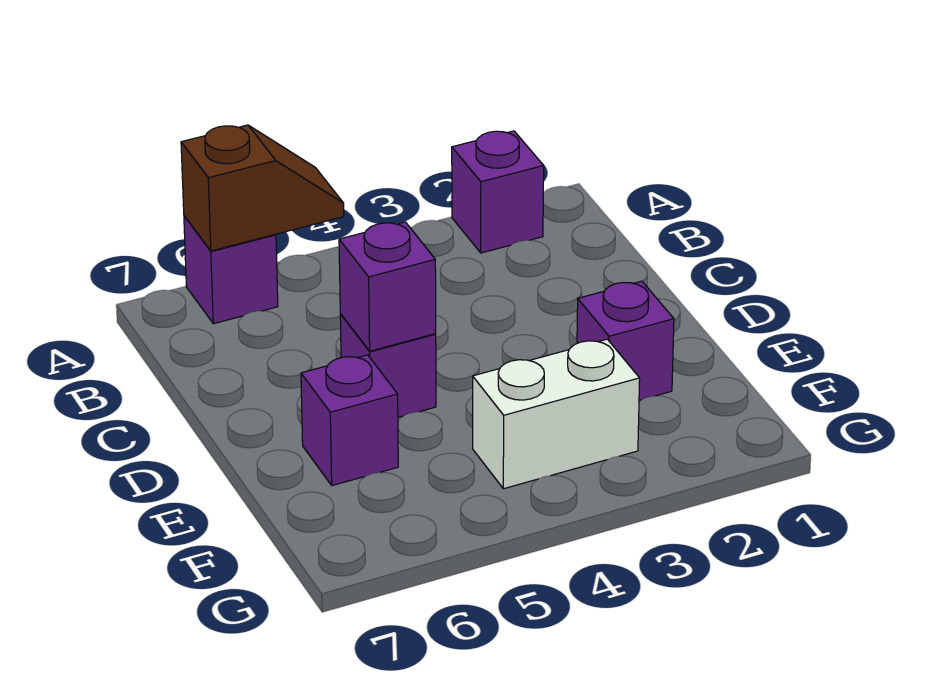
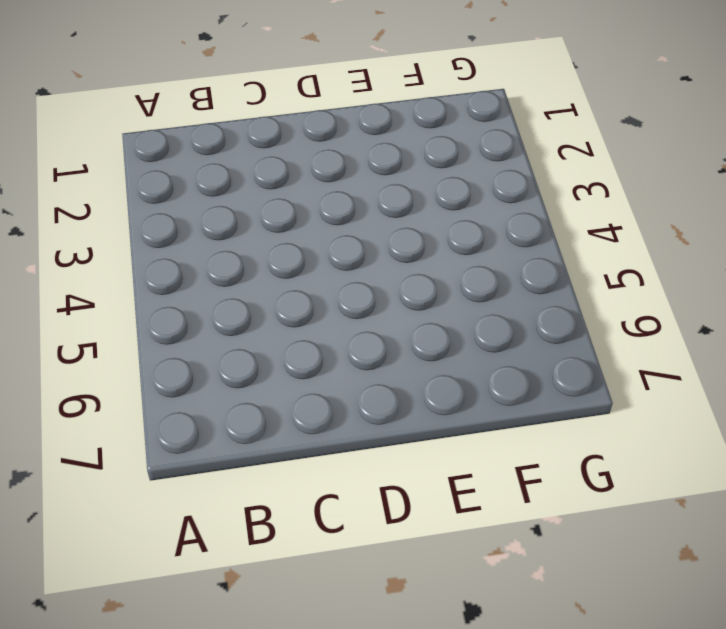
none -> purple 1x1 brick [452,131,544,253]
none -> purple 1x1 brick [184,216,278,324]

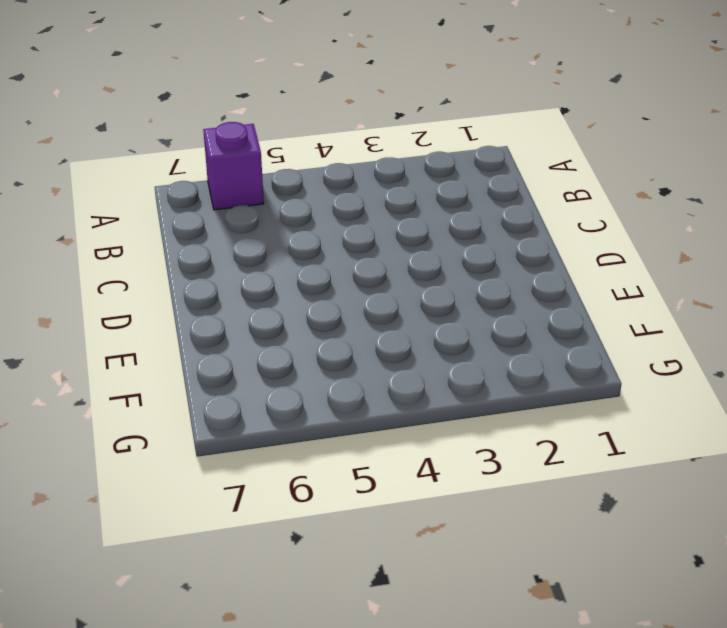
none -> purple 1x1 brick [452,131,544,253]
none -> purple 1x1 brick [340,314,436,417]

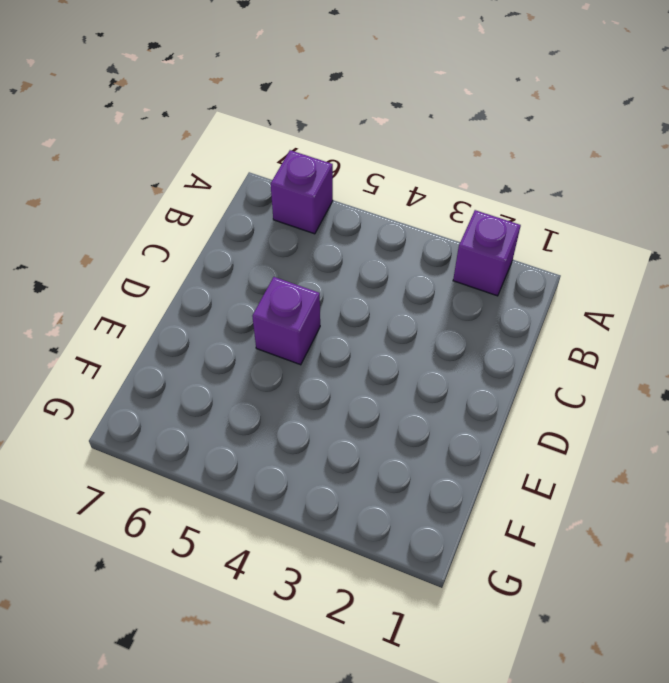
none -> purple 1x1 brick [577,281,674,400]
none -> purple 1x1 brick [301,355,398,486]

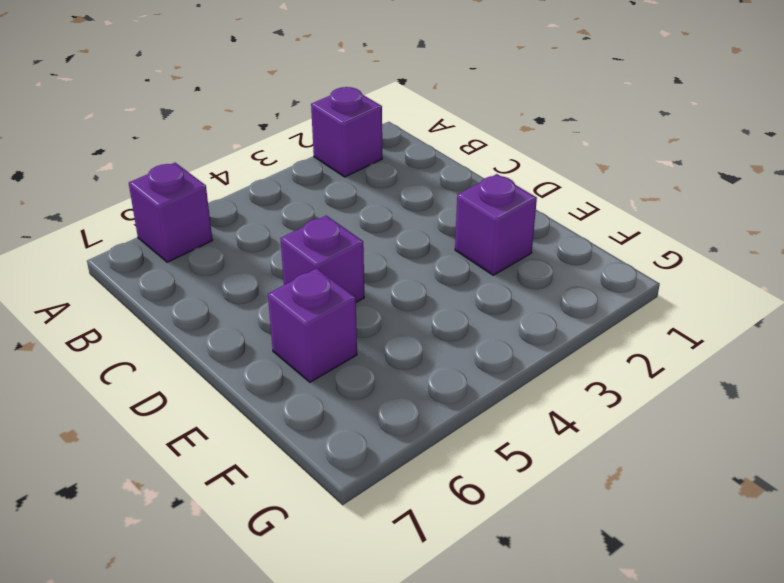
none -> white 1x2 brick [473,339,640,489]
none -> brown 1x2 slope [181,125,344,251]

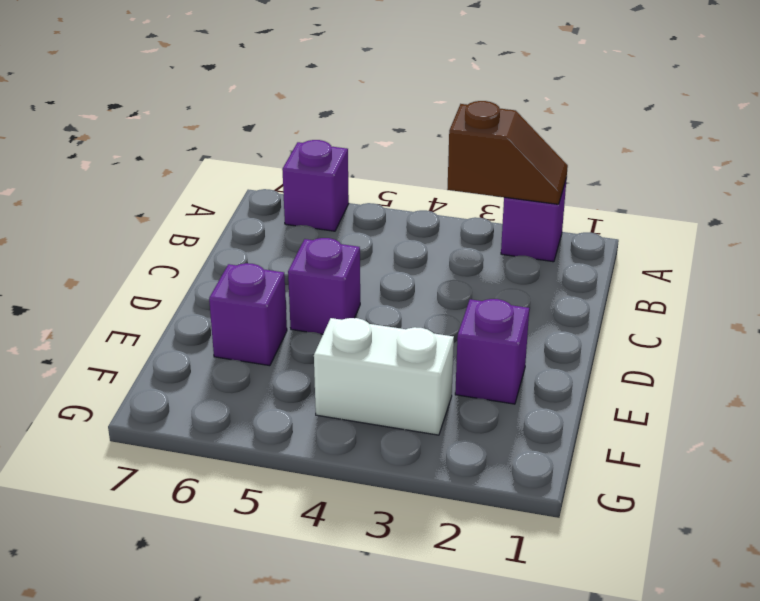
brown 1x2 slope [447,101,568,204] -> brown 1x2 slope moved to [181,125,344,251]
none -> purple 1x1 brick [339,222,436,351]

